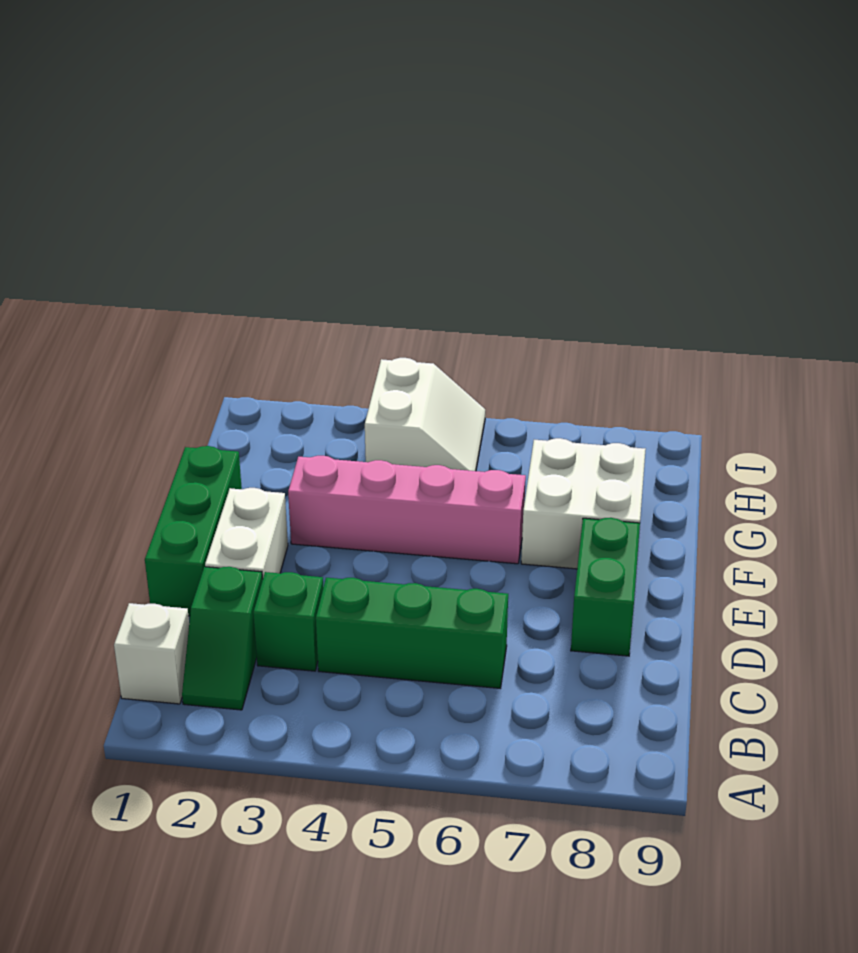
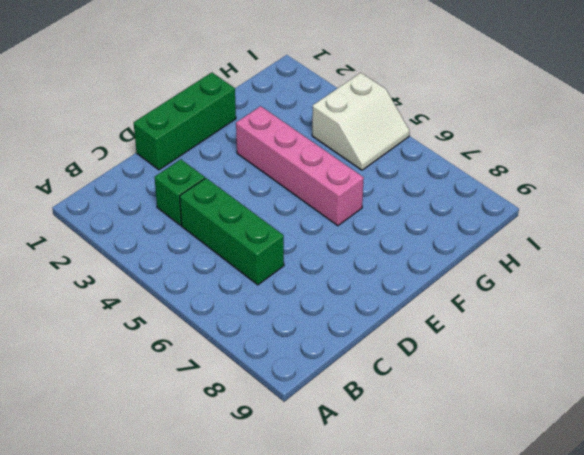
none -> white 1x1 brick [114,603,189,704]
none -> green 1x2 slope [182,567,263,710]

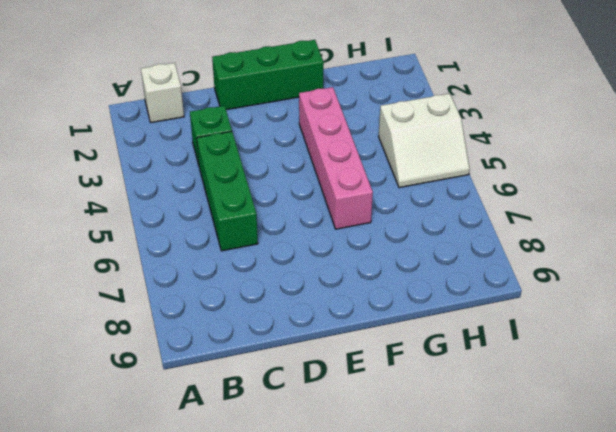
none -> green 1x2 slope [182,567,263,710]
none -> white 1x2 brick [205,488,288,579]

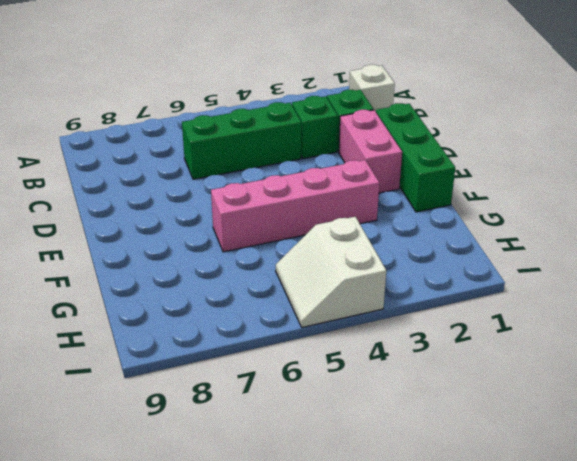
pink 1x2 brick [339,110,402,193] -> white 1x2 brick [205,488,288,579]
none -> green 1x2 brick [571,518,640,656]
none -> white 2x2 brick [521,438,646,569]

